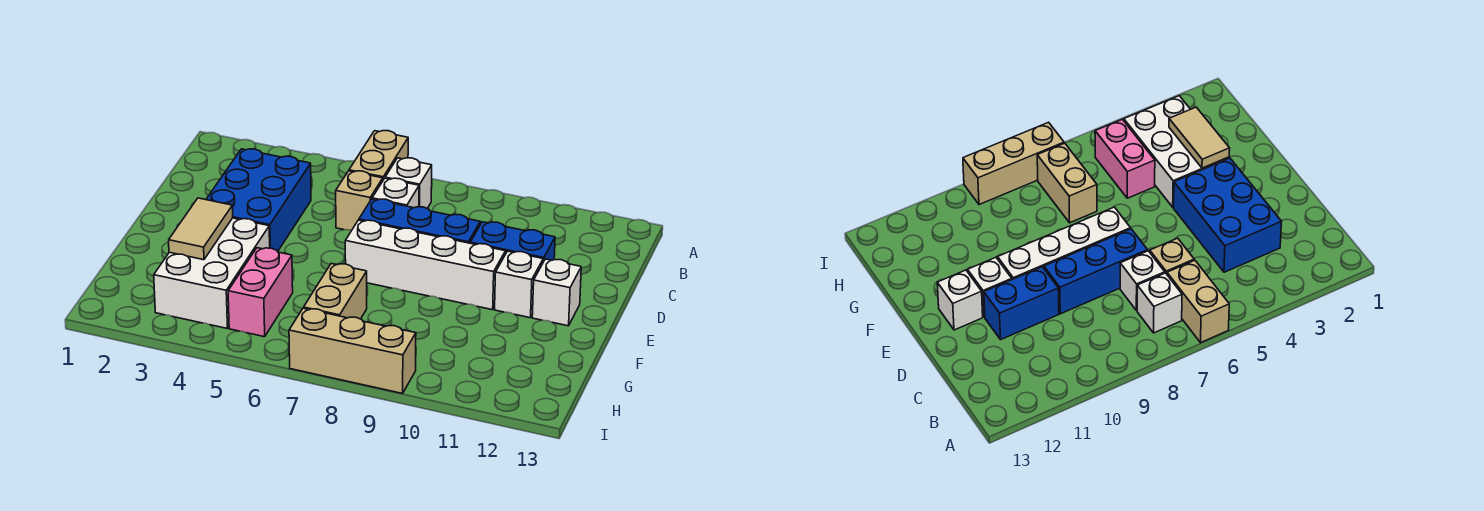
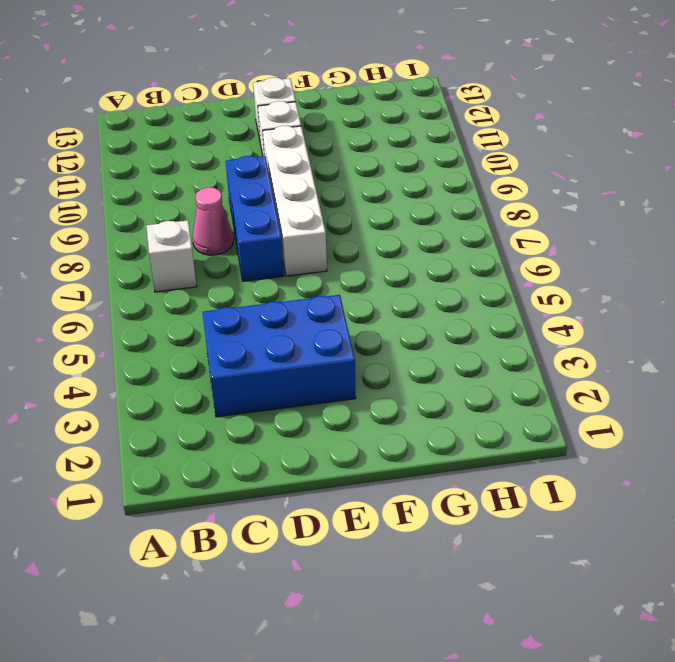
pink 1x1 cone [193,188,234,255] -> none
none -> tan 1x2 brick [349,131,408,180]
none -> tan 1x1 brick [336,171,383,231]
none -> white 1x1 brick [372,178,419,208]

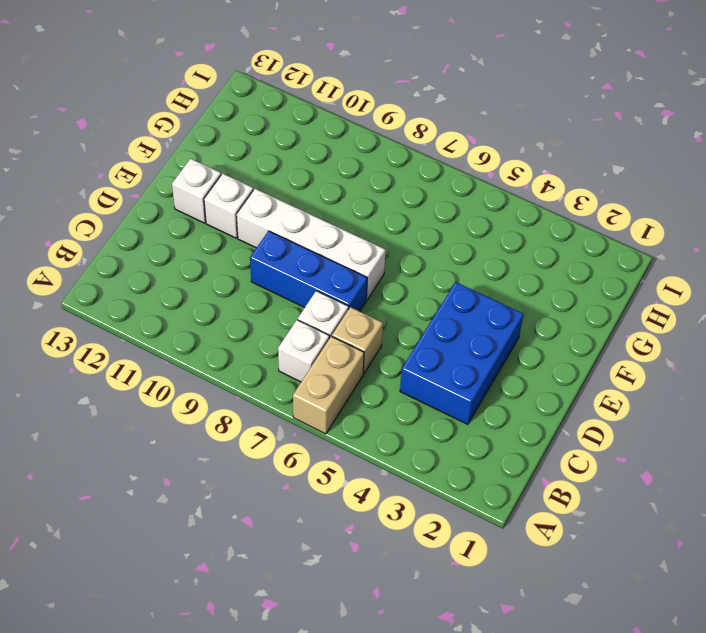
none -> blue 1x2 brick [470,222,555,262]
none -> white 2x3 brick [154,218,270,328]
none -> pink 1x2 brick [228,248,293,337]

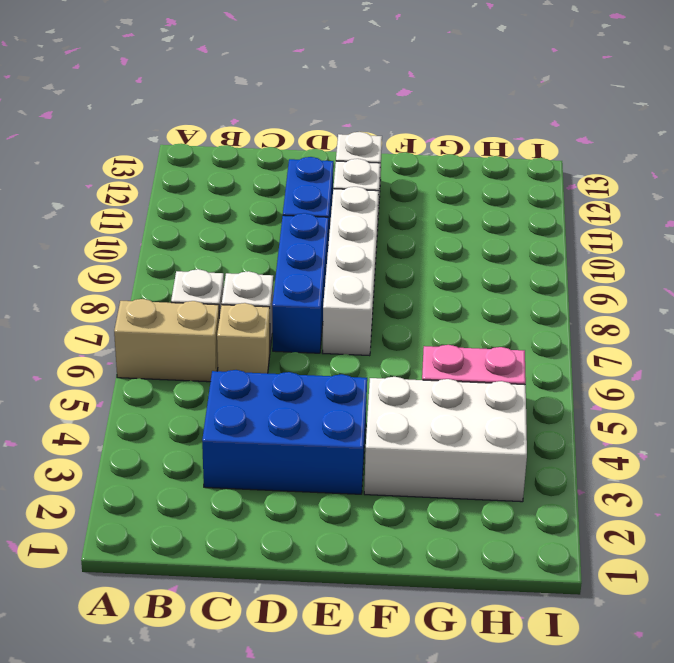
none -> tan 1x2 brick [304,263,367,319]
none -> tan 1x3 brick [289,308,416,393]
none -> tan 1x2 tile [169,198,233,260]

